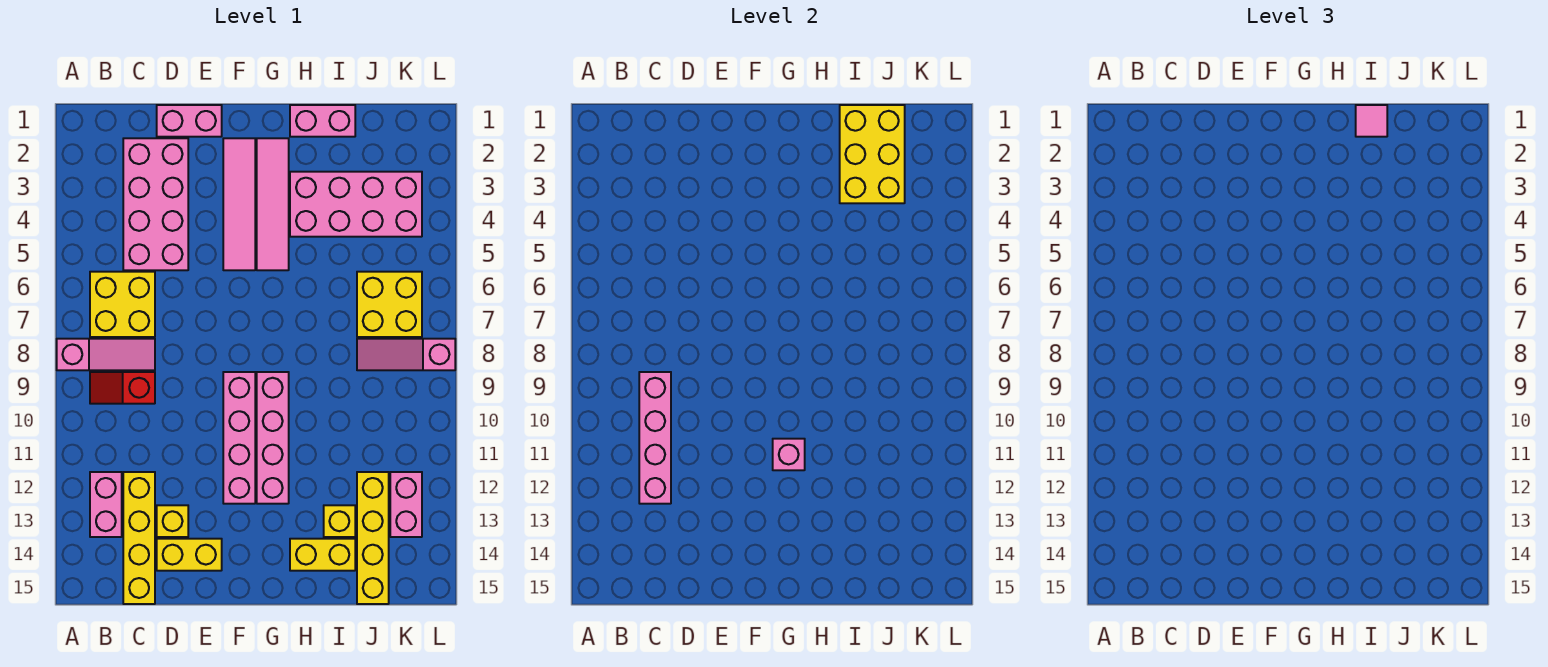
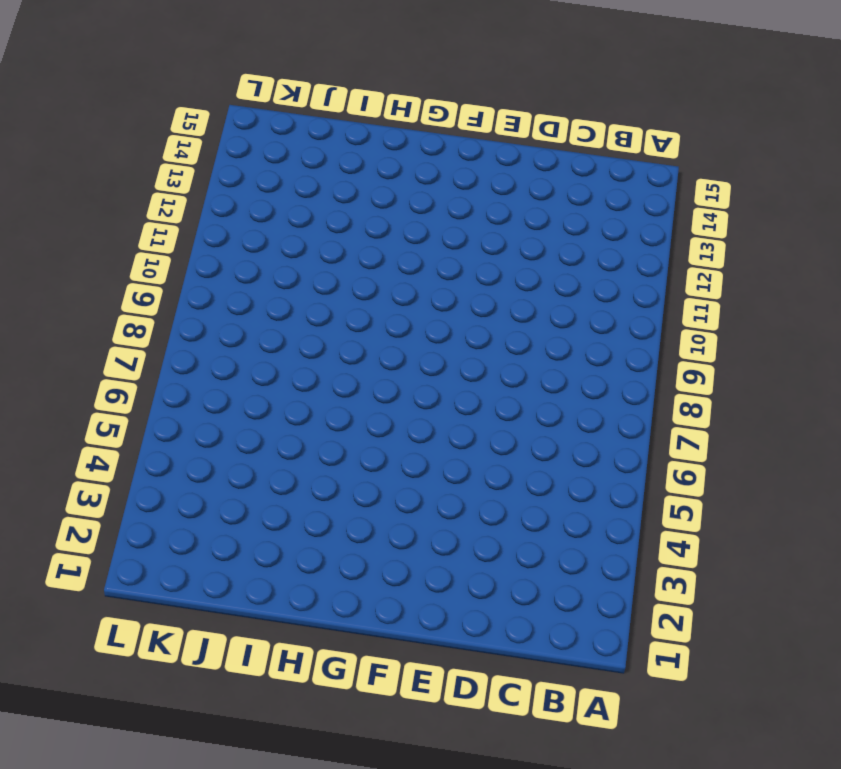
none -> pink 1x3 slope [57,339,155,370]
none -> yellow 2x2 brick [90,272,155,337]
none -> red 1x2 slope [90,372,155,404]

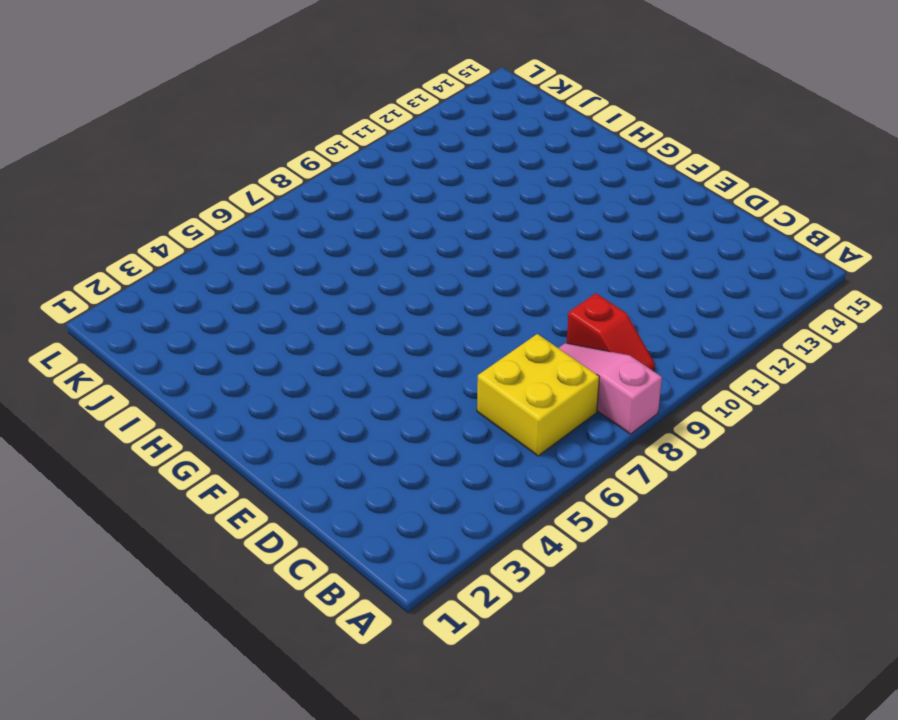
none -> pink 1x2 brick [90,472,122,537]
none -> pink 2x4 brick [123,138,188,270]
none -> yellow 1x4 brick [123,472,155,604]

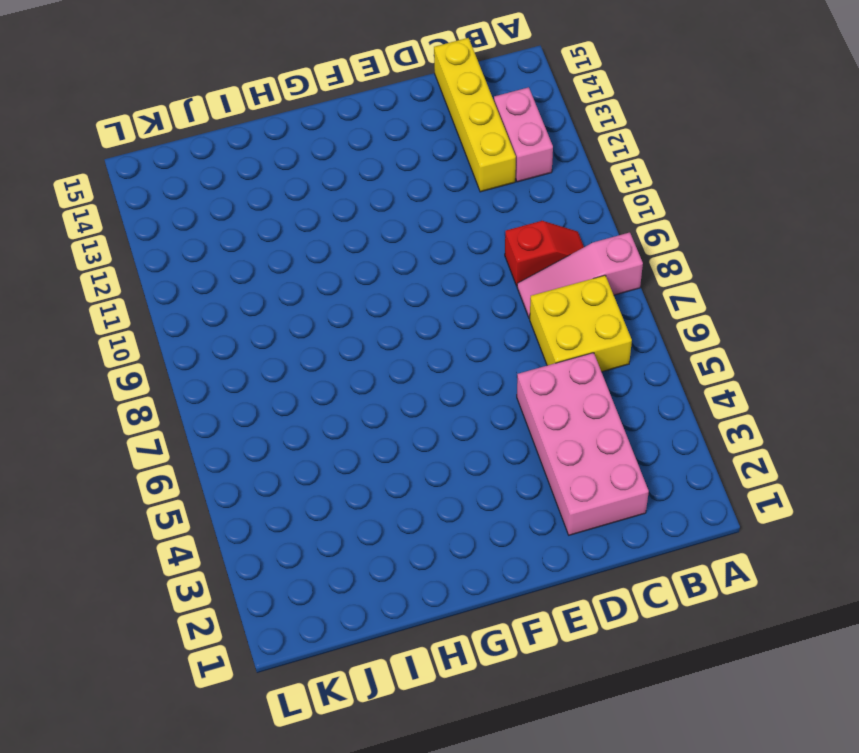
none -> pink 1x2 brick [157,105,222,137]
none -> yellow 1x1 brick [157,505,188,537]
none -> yellow 1x2 brick [157,539,222,571]

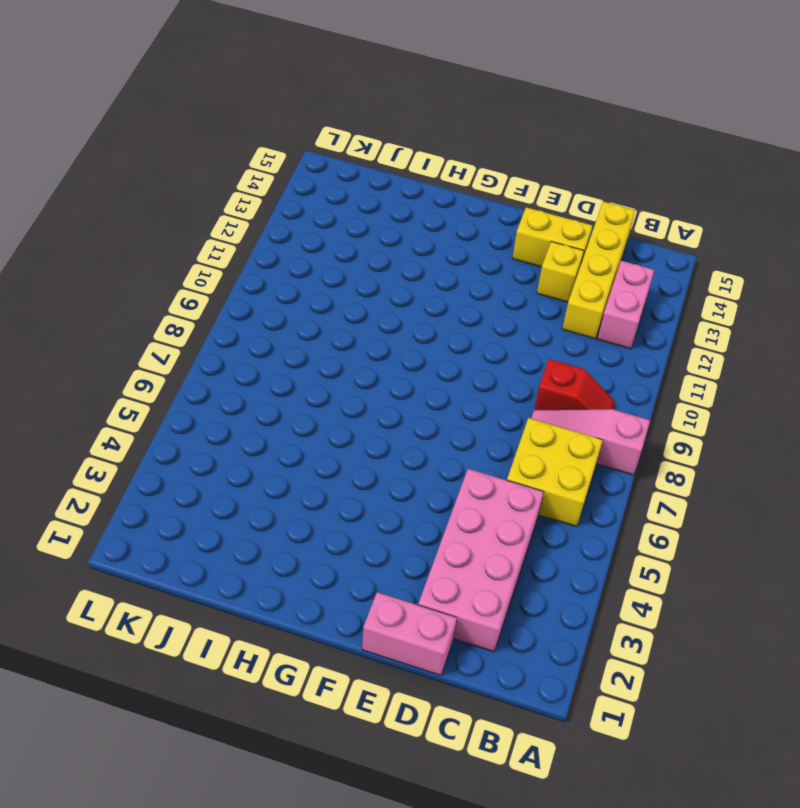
none -> pink 1x4 tile [223,138,255,270]
none -> pink 1x4 brick [223,372,255,504]
none -> pink 1x4 tile [257,138,289,270]

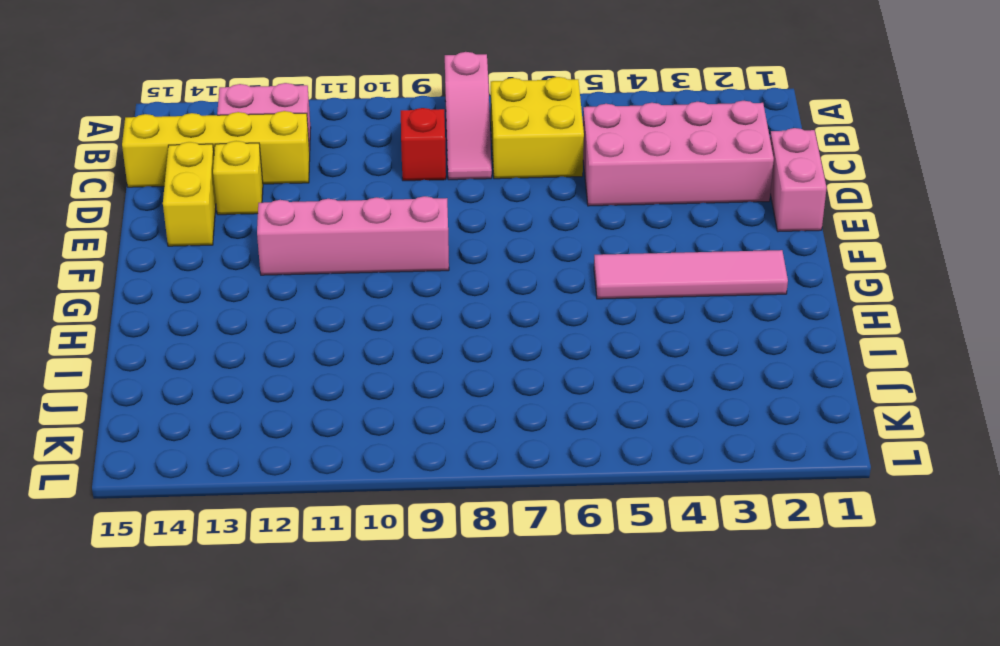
none -> pink 1x4 tile [223,138,255,270]
none -> pink 1x4 brick [257,372,289,504]
none -> pink 1x2 brick [290,105,355,137]

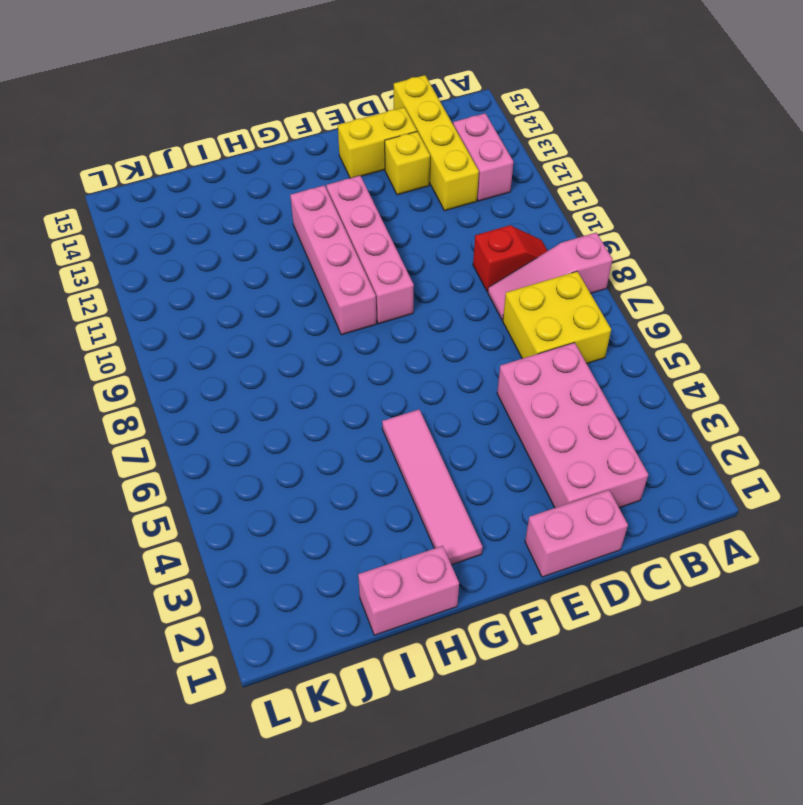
none -> pink 1x4 tile [223,138,255,270]
none -> pink 2x4 brick [290,172,422,237]
none -> yellow 1x2 brick [290,539,355,571]

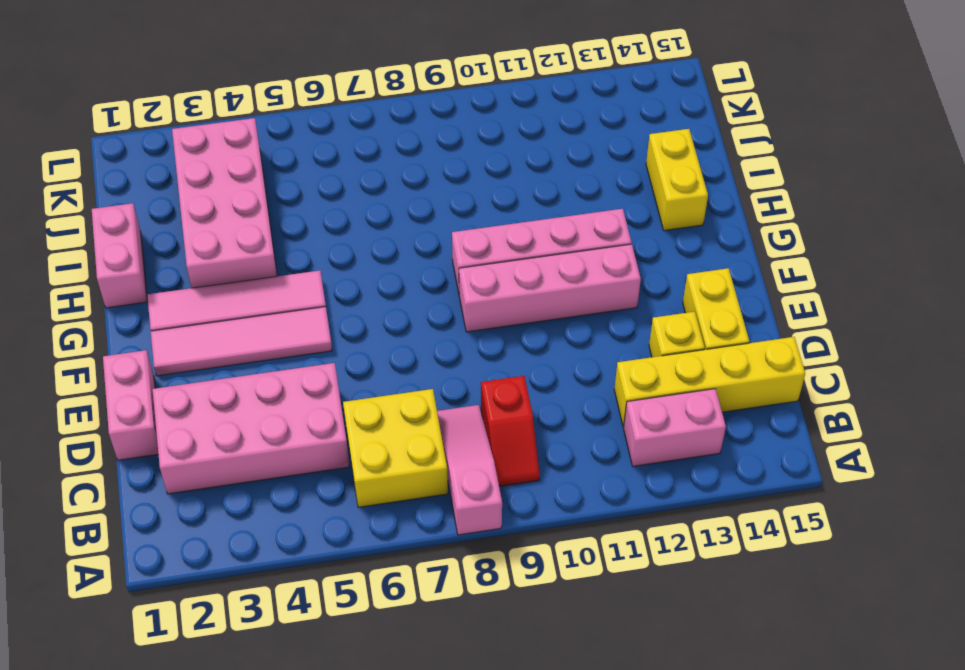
none -> yellow 1x1 brick [324,505,355,537]
none -> yellow 2x2 brick [357,272,422,337]
none -> pink 1x3 slope [357,339,455,370]

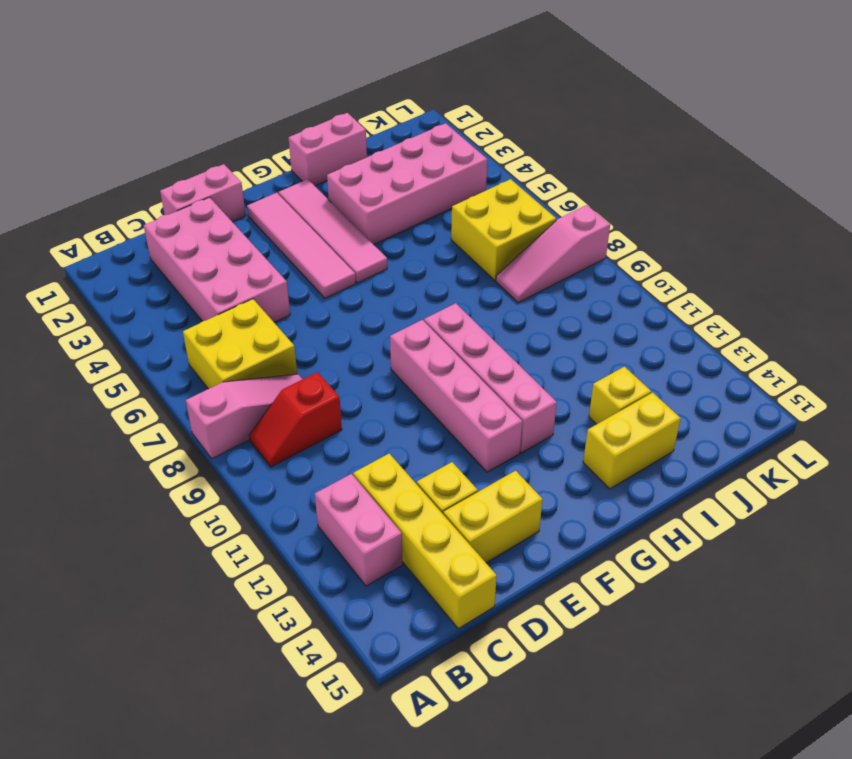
none -> yellow 1x4 brick [357,472,389,604]
none -> pink 1x2 brick [390,472,422,537]
none -> pink 1x4 brick [639,372,671,504]

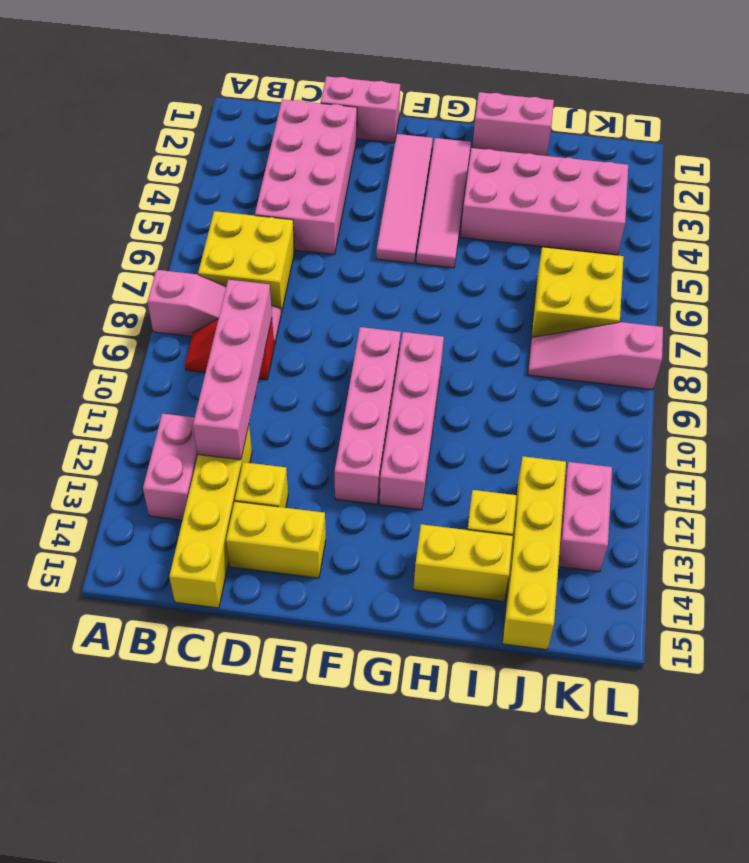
none -> pink 1x1 brick [773,439,805,470]
none -> yellow 2x3 brick [840,105,905,203]
none -> pink 1x1 tile [1356,105,1387,137]

